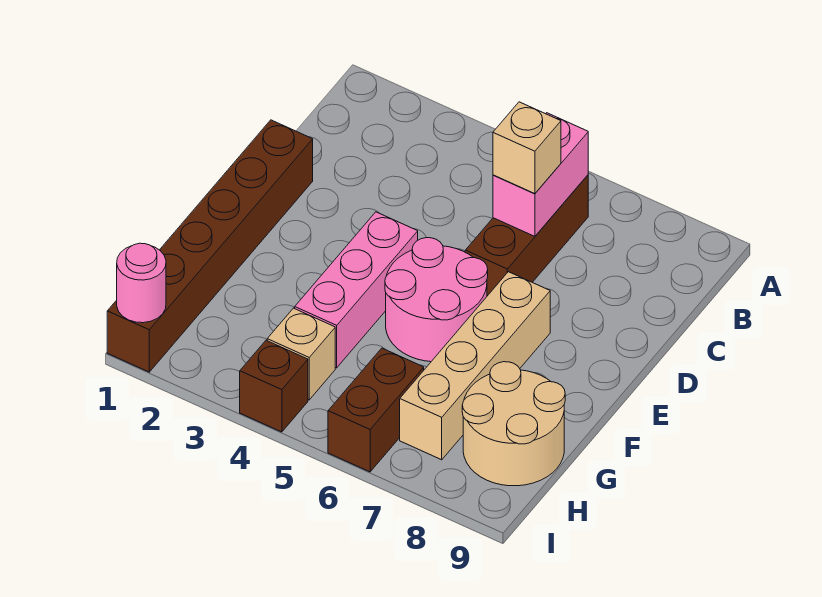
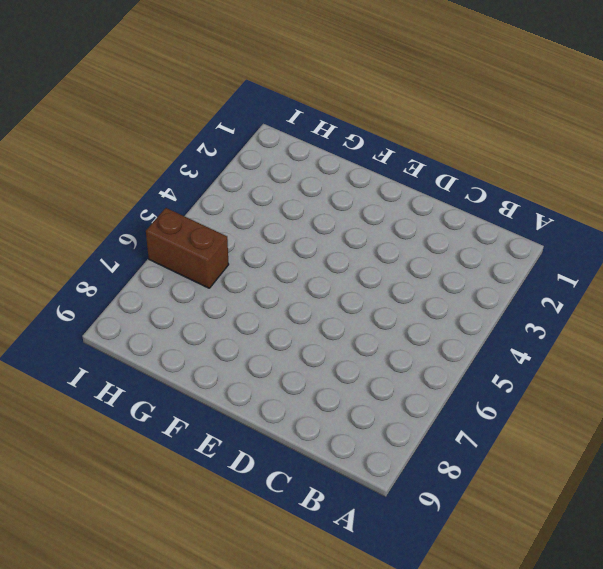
none -> brown 1x3 brick [465,175,588,296]
none -> brown 1x6 brick [107,120,313,372]
none -> pink 1x3 brick [295,212,418,368]

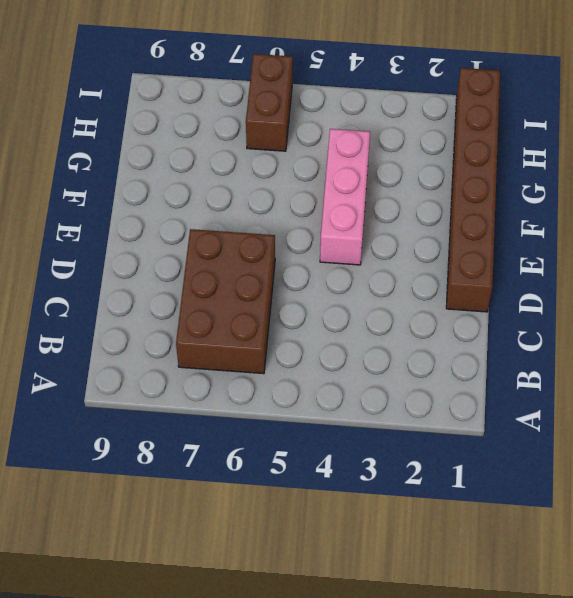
brown 2x3 brick [176,229,275,374] -> brown 1x3 brick [465,175,588,296]
none -> pink 2x2 round brick [385,238,488,362]
none -> tan 1x4 brick [400,272,550,460]
none -> tan 2x2 round brick [462,362,565,486]

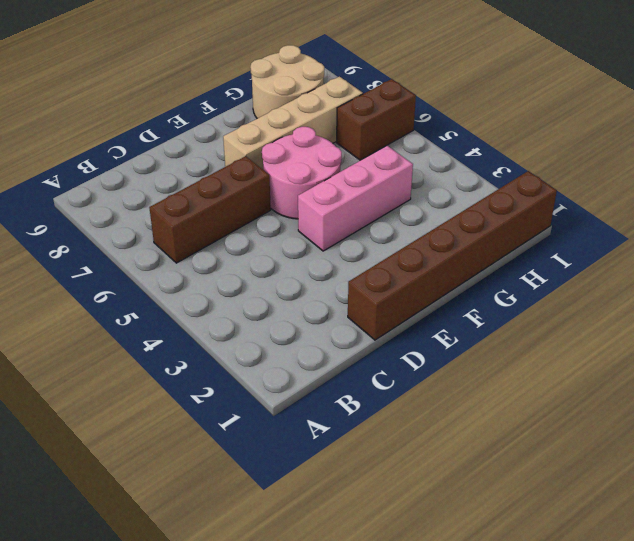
none -> tan 1x1 brick [267,308,335,400]
none -> brown 1x1 brick [240,340,308,432]
none -> pink 1x2 brick [493,113,588,236]

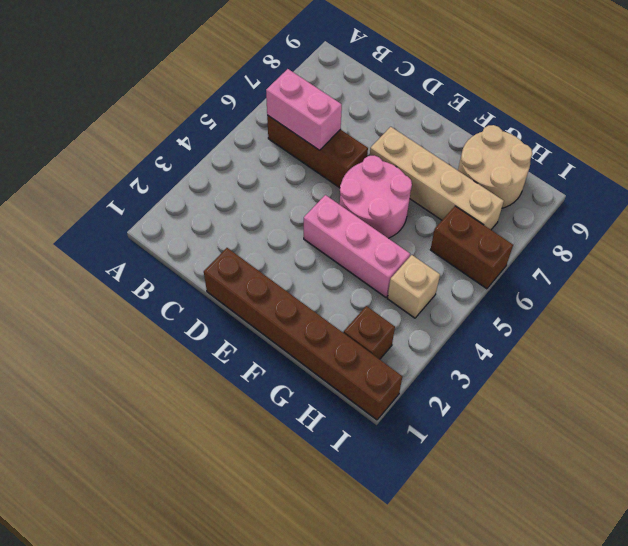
brown 1x1 brick [344,306,395,359] -> brown 1x1 brick moved to [240,340,308,432]
none -> pink 1x1 round brick [117,243,166,323]
none -> tan 1x1 brick [493,102,561,194]

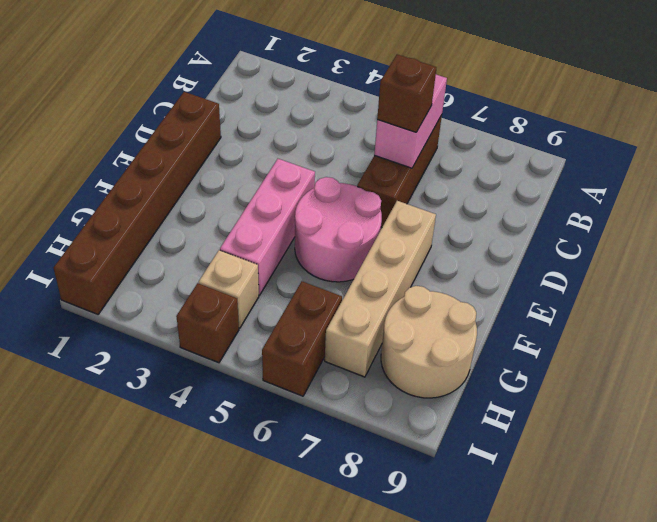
brown 1x1 brick [377,54,437,132] -> tan 1x1 brick [493,102,561,194]
none -> pink 1x1 round brick [117,243,166,323]

